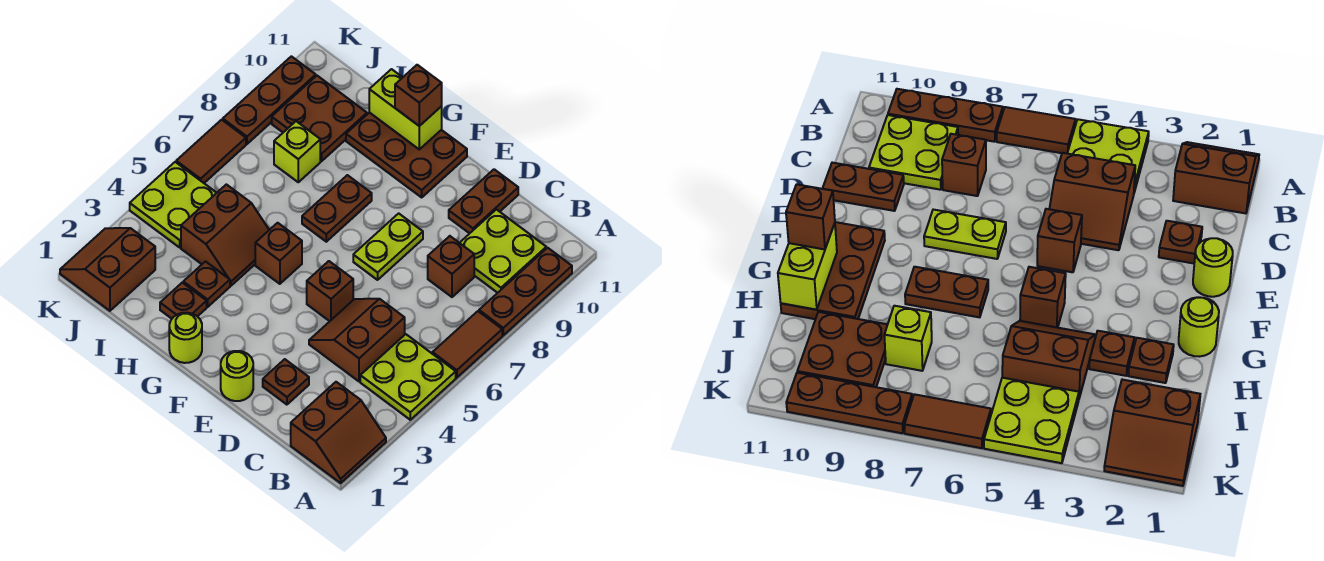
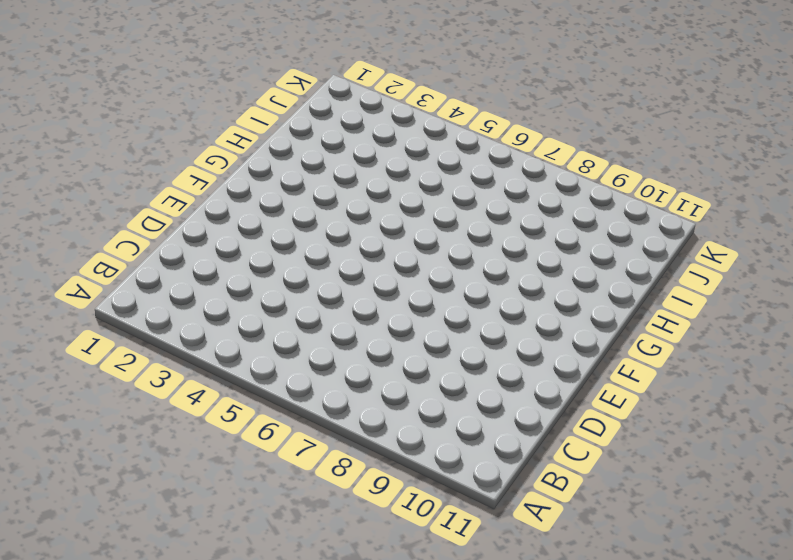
none -> brown 2x2 slope [291,382,386,483]
none -> lime 2x2 plate [360,334,456,420]
none -> brown 1x2 tile [432,311,502,378]

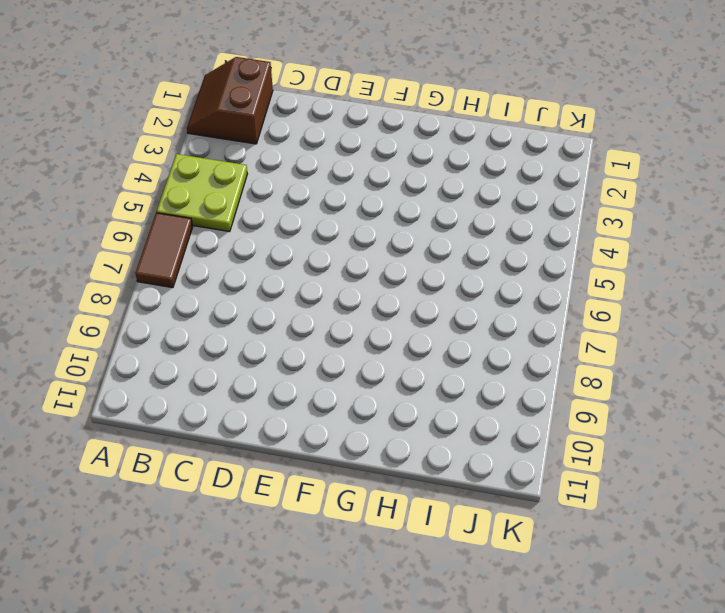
none -> brown 1x3 plate [479,248,572,335]
none -> lime 2x2 plate [460,209,546,293]
none -> brown 2x2 slope [309,299,405,382]

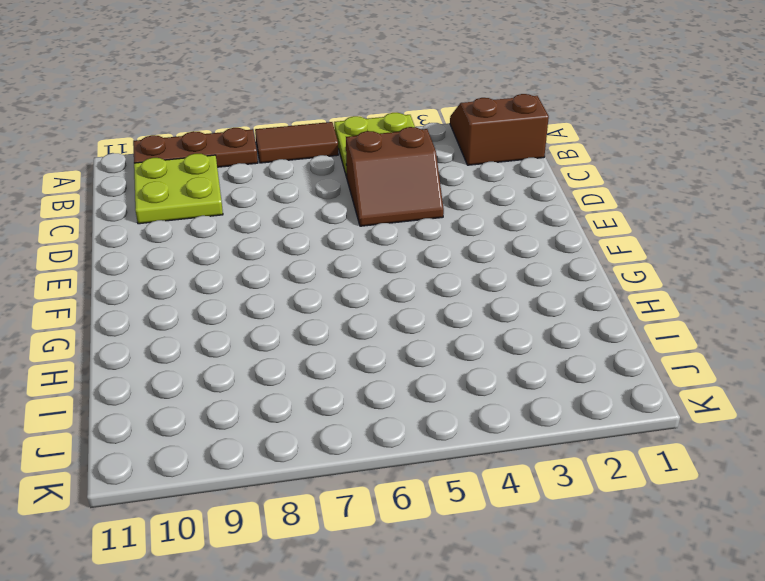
none -> brown 1x1 brick [428,236,474,297]
none -> brown 1x1 plate [263,359,309,405]
none -> brown 1x2 plate [449,169,518,233]

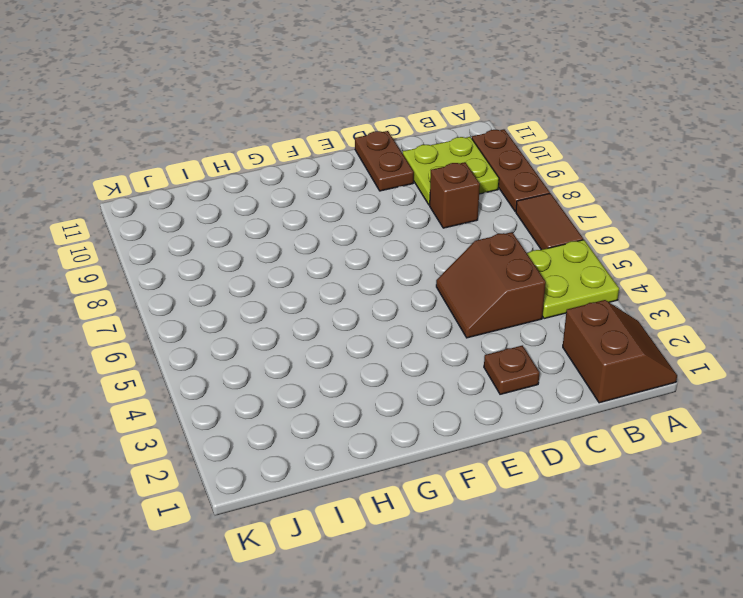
none -> lime 1x1 round brick [221,351,253,401]
none -> brown 1x1 brick [307,261,353,321]
none -> lime 1x2 plate [353,213,423,280]

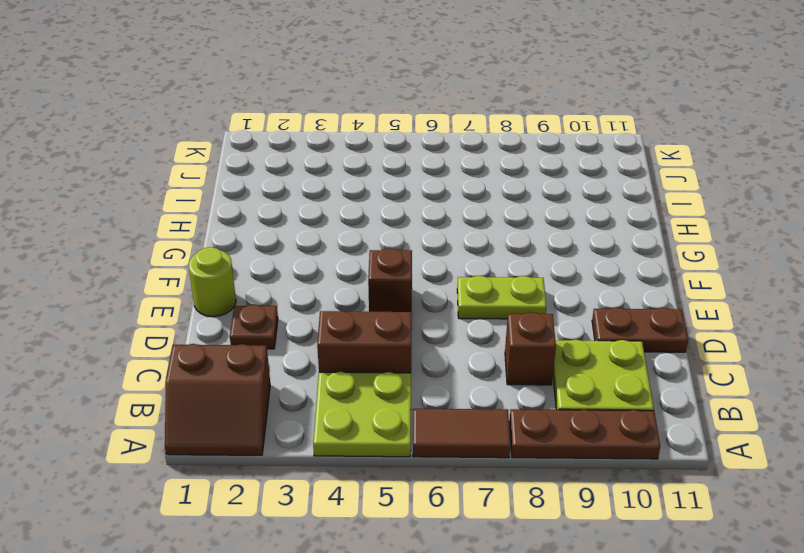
none -> brown 2x3 plate [346,112,467,197]
none -> lime 1x1 round brick [169,313,202,363]
none -> brown 1x1 brick [255,223,302,284]

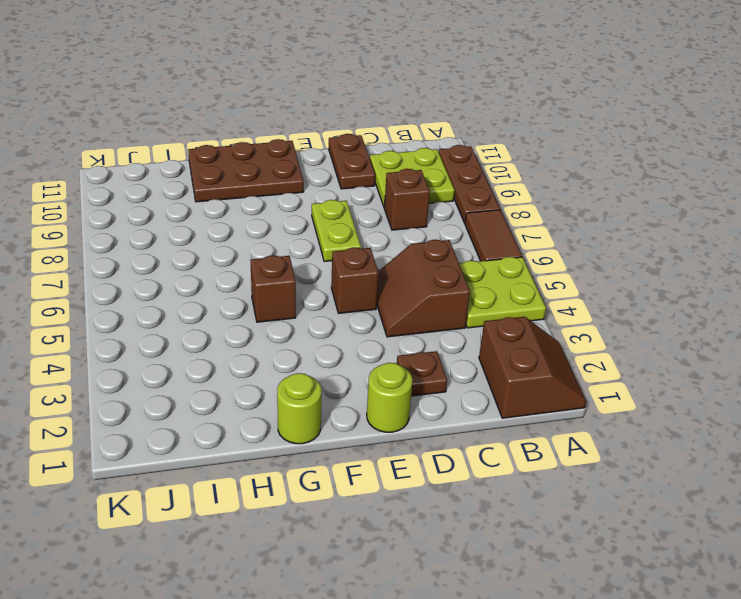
none -> brown 1x2 plate [302,175,372,242]
none -> brown 1x1 plate [160,283,207,319]
none -> brown 1x1 plate [183,262,230,307]

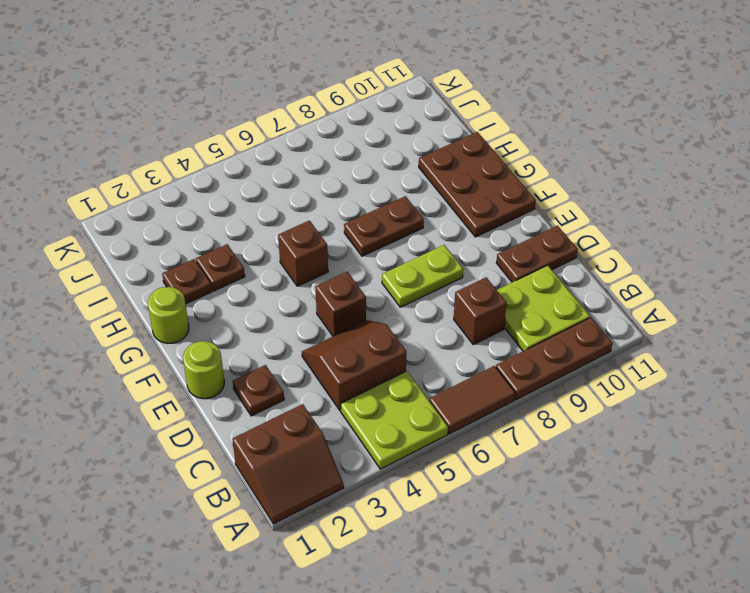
none -> brown 2x2 slope [181,184,269,286]
none -> lime 1x1 brick [274,121,320,182]
none -> brown 2x2 plate [272,76,367,161]

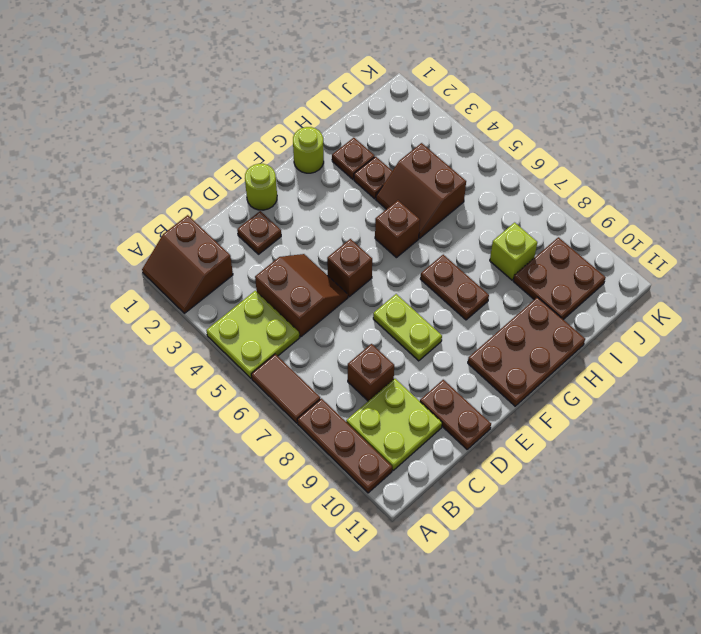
none -> brown 2x2 slope [60,228,155,311]
none -> lime 2x2 plate [130,162,216,247]
none -> brown 1x2 tile [176,120,246,183]

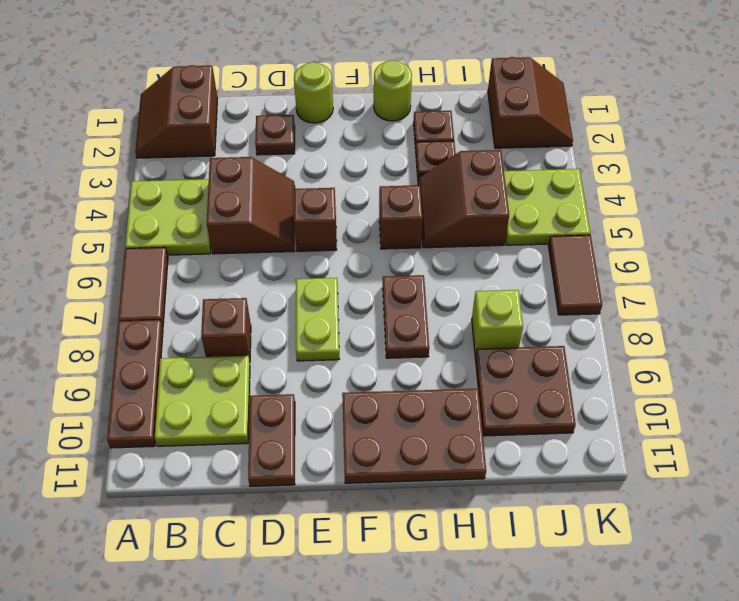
none -> brown 1x3 plate [223,56,316,144]
none -> lime 1x2 brick [369,69,442,149]
none -> brown 1x1 brick [395,65,442,126]

